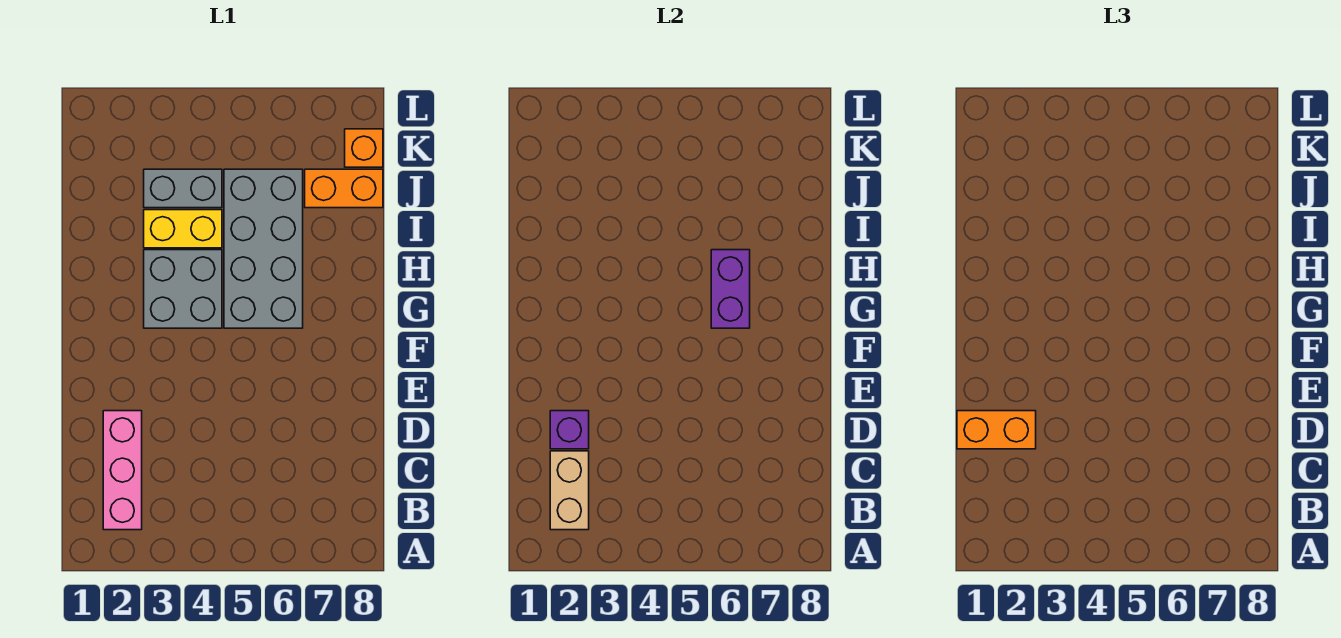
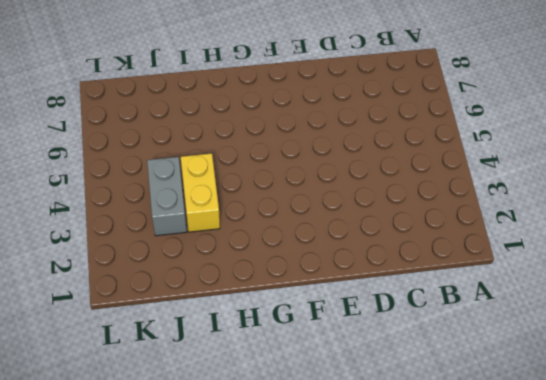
none -> pink 1x3 brick [103,411,142,530]
none -> grey 2x2 brick [144,250,222,328]

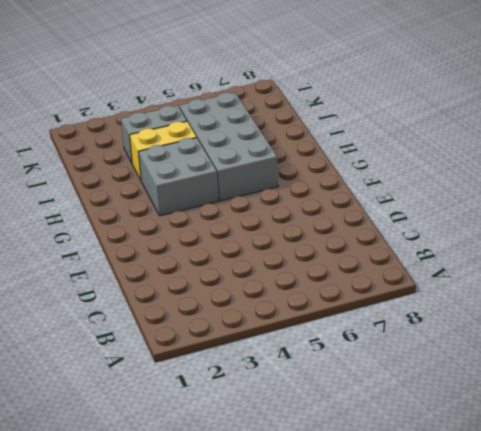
none -> pink 1x3 brick [103,411,142,530]
none -> orange 1x2 brick [305,169,383,208]

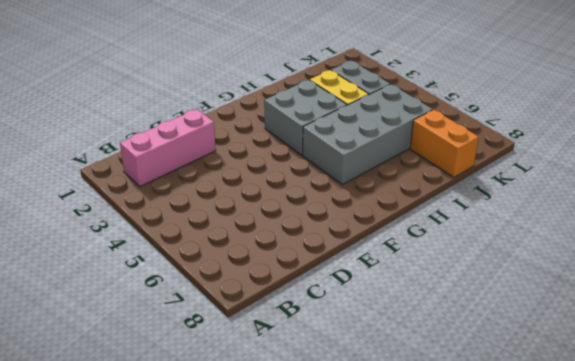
none -> orange 1x1 brick [345,129,383,167]
none -> tan 1x2 brick [550,451,589,530]

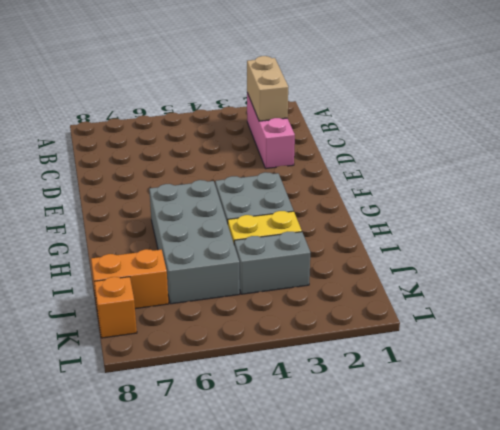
none -> purple 1x1 brick [550,411,589,449]
none -> purple 1x2 brick [711,250,750,328]

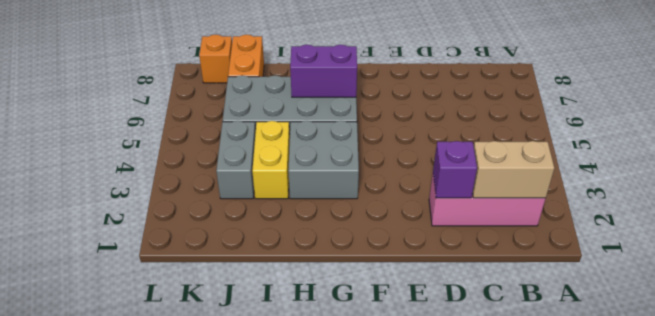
none -> orange 1x2 brick [957,411,1036,449]

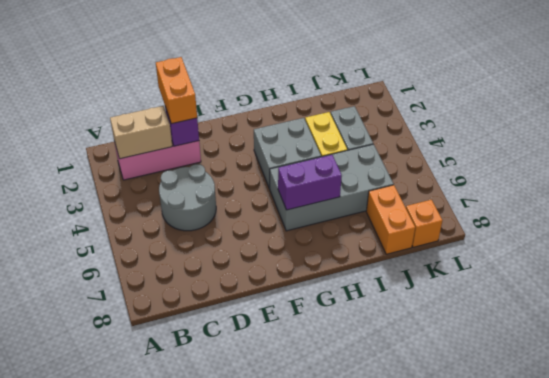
grey 2x2 round brick [159,164,216,231] -> none

